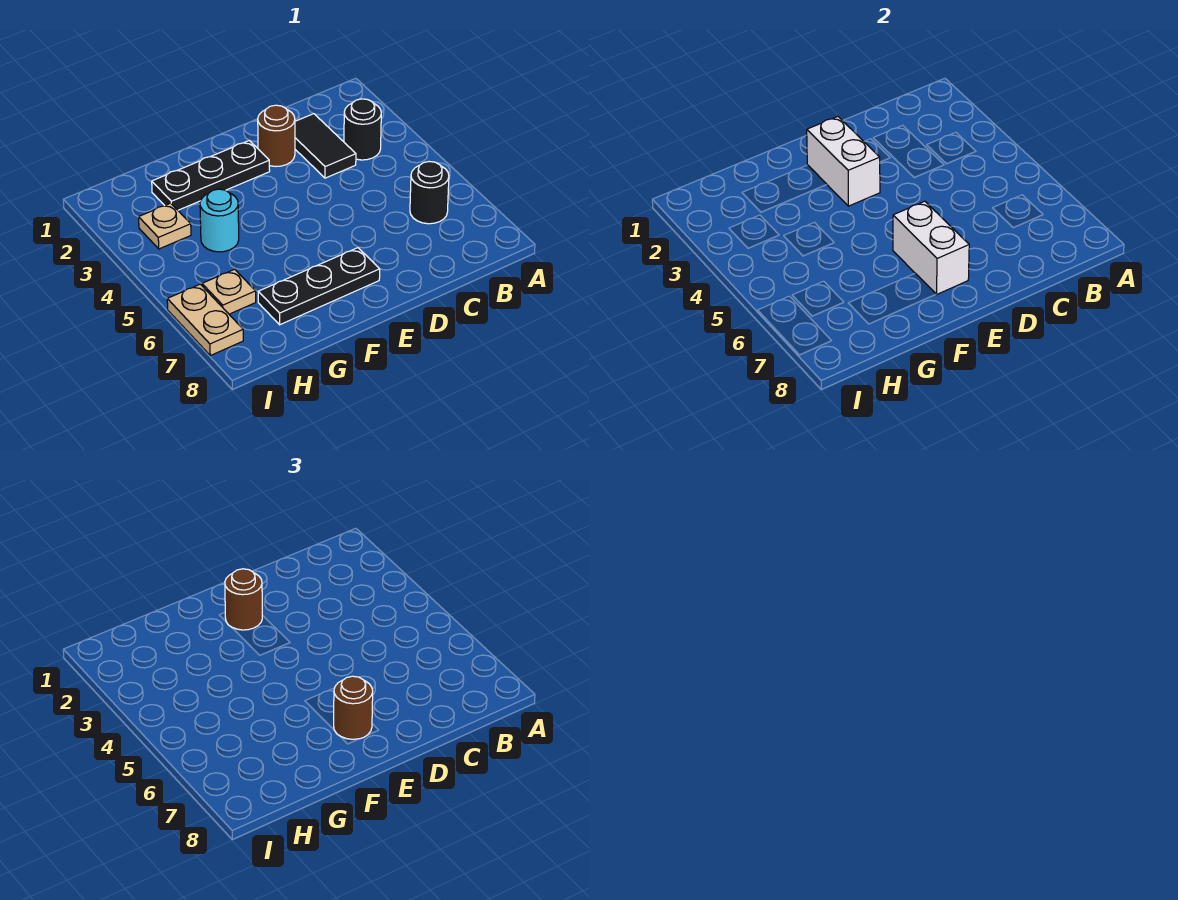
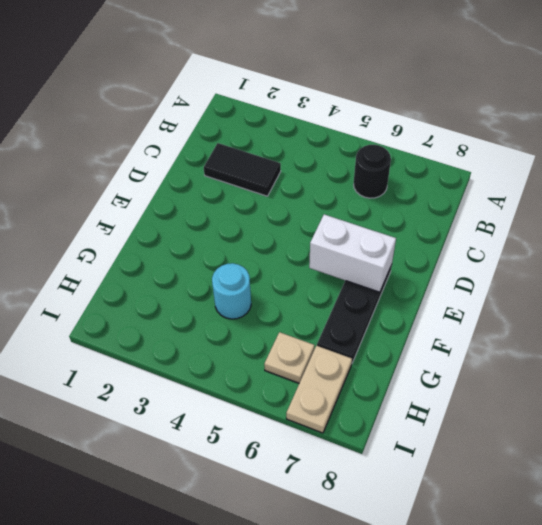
tan 1x2 plate [286,346,352,433] -> tan 1x2 plate turned to [167,284,243,356]
none -> black 1x1 round brick [344,99,381,160]
none -> brown 1x1 round brick [258,105,295,167]
none -> black 1x3 plate [152,141,270,210]

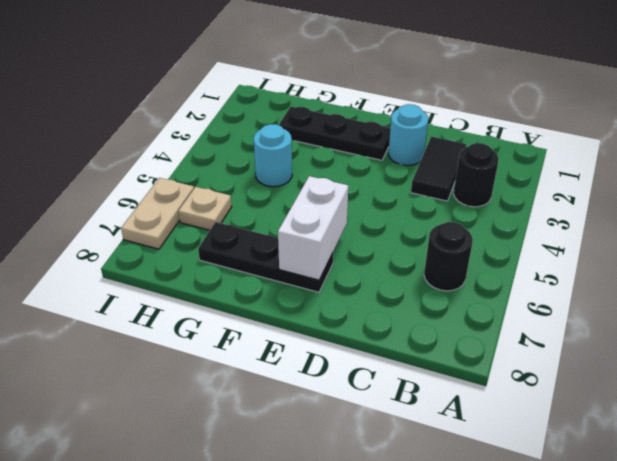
cyan 1x1 round brick [388,104,428,165] -> brown 1x1 round brick [258,105,295,167]
none -> tan 1x1 plate [139,203,191,249]
none -> white 1x2 brick [807,117,880,206]
none -> brown 1x1 round brick [225,569,262,630]

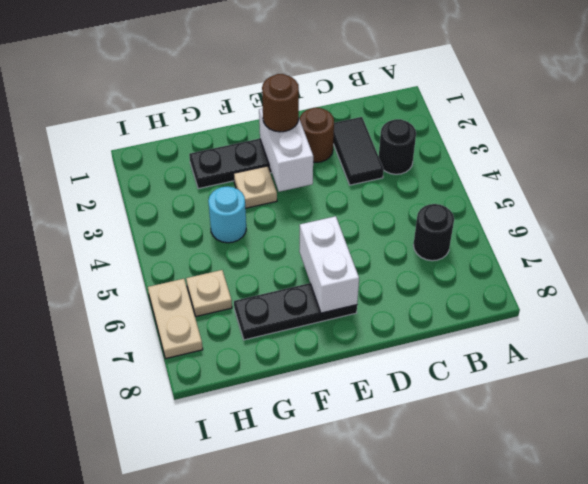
tan 1x1 plate [234,166,277,208] -> tan 1x1 plate moved to [139,203,191,249]
none -> brown 1x1 round brick [334,676,373,739]

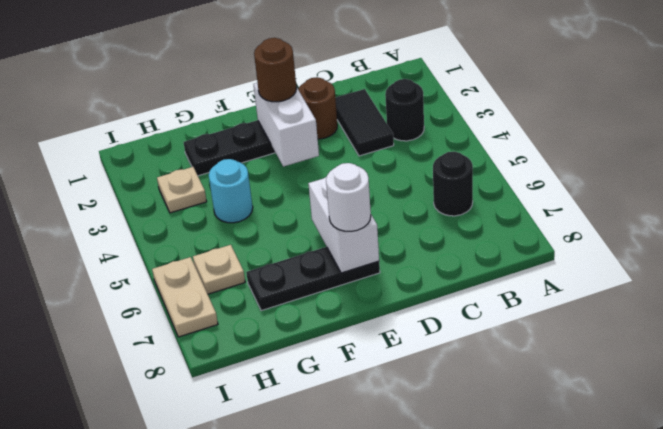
white 1x1 round brick [326,163,371,231] -> brown 1x1 round brick [334,676,373,739]

